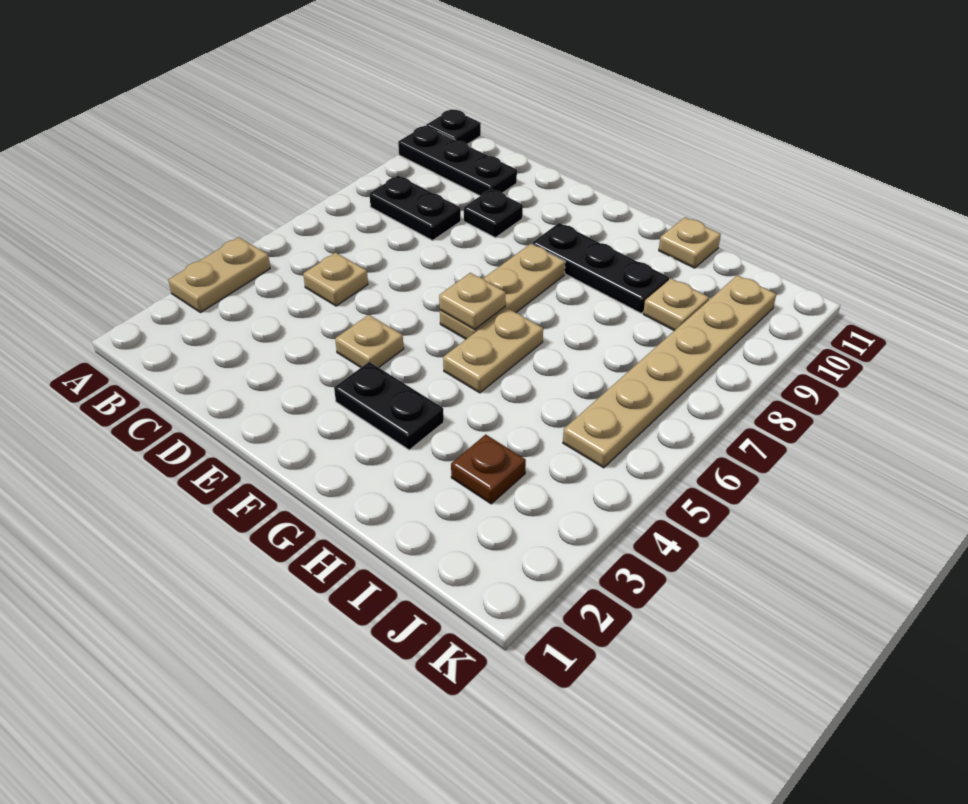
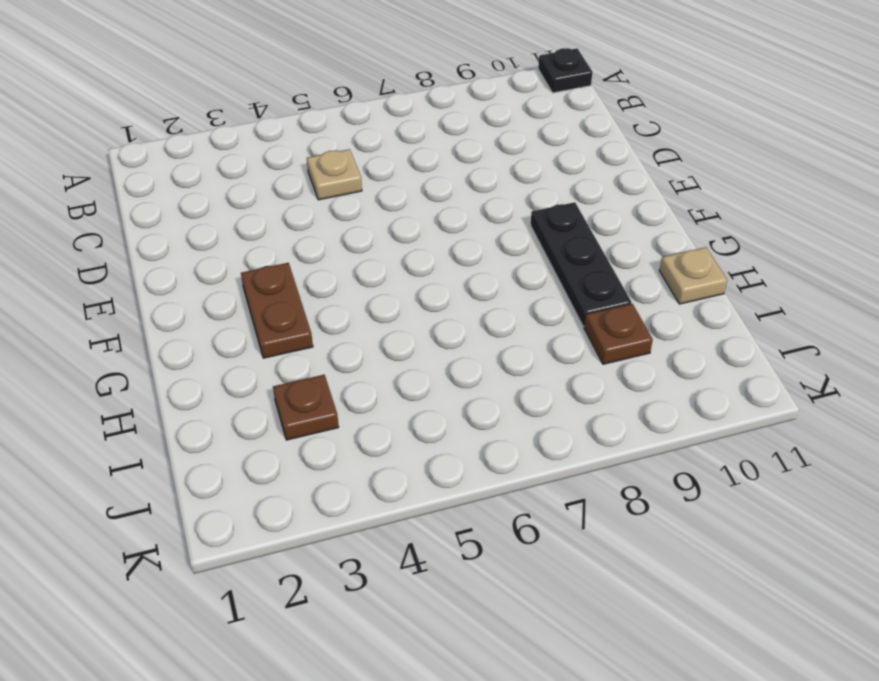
brown 1x2 plate [241,263,313,358] -> black 1x2 plate [334,362,444,450]
brown 1x1 plate [584,304,653,364] -> tan 1x1 plate [643,278,709,331]
none -> tan 1x2 plate [168,237,270,313]
none -> black 1x3 plate [398,126,517,196]
none -> black 1x2 plate [369,176,461,240]

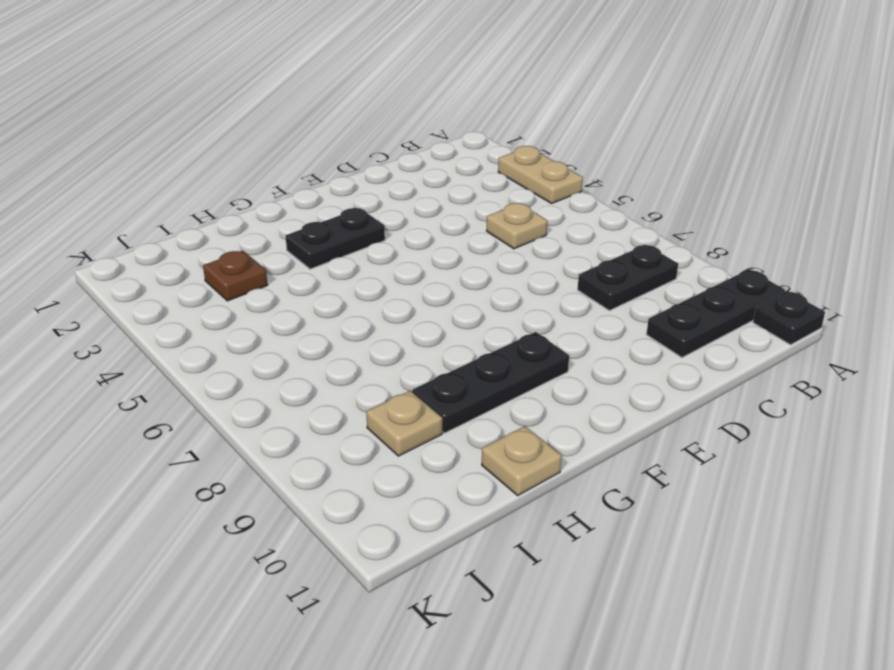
none -> black 1x1 plate [464,189,523,238]
none -> tan 1x1 plate [335,315,404,368]
none -> tan 1x3 plate [440,244,565,339]

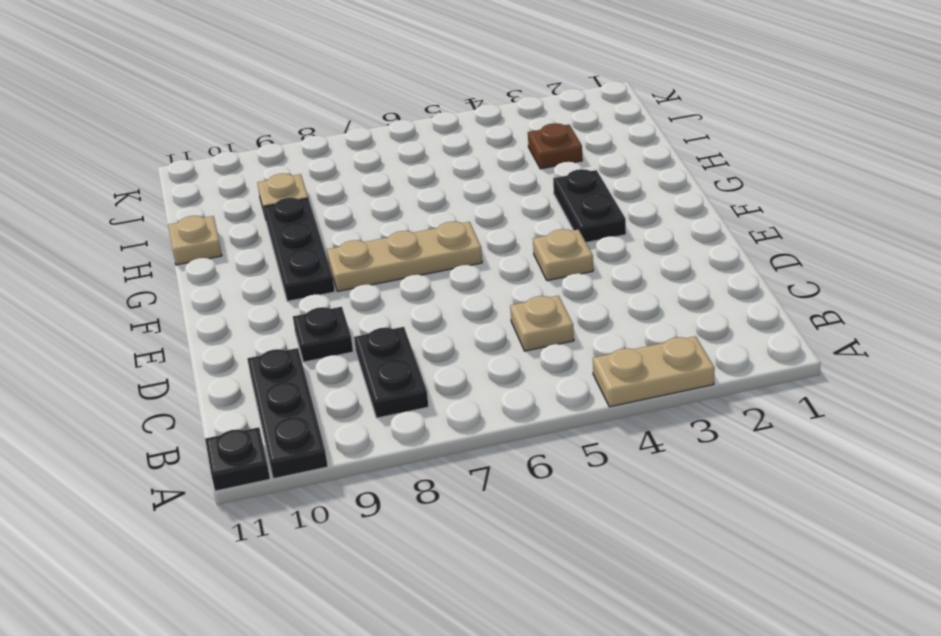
none -> tan 1x2 plate [443,308,543,393]
none -> tan 1x6 plate [563,275,776,468]
none -> tan 1x1 plate [439,273,506,329]

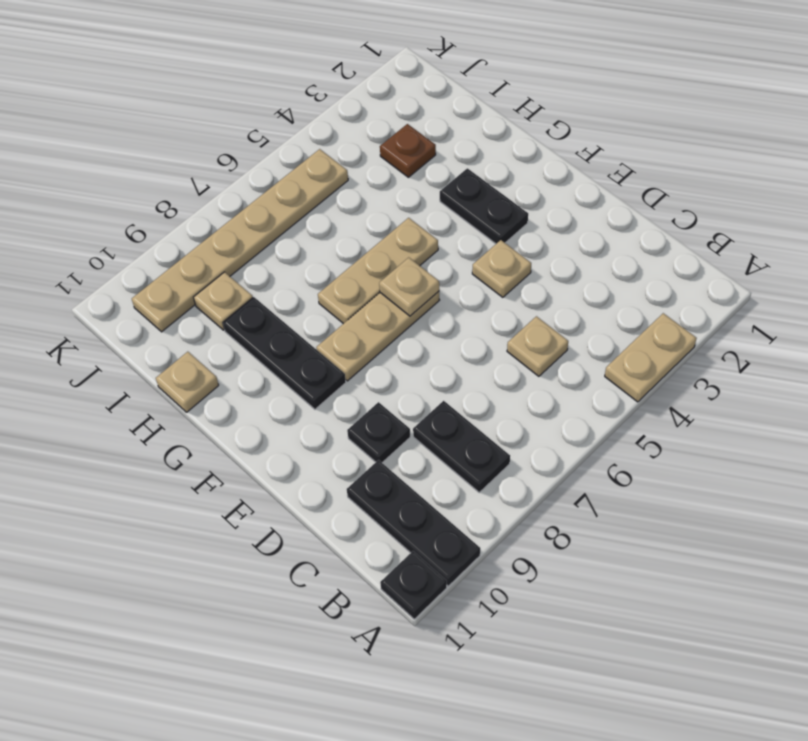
tan 1x3 plate [318,218,438,324] -> tan 1x2 plate [443,308,543,393]

